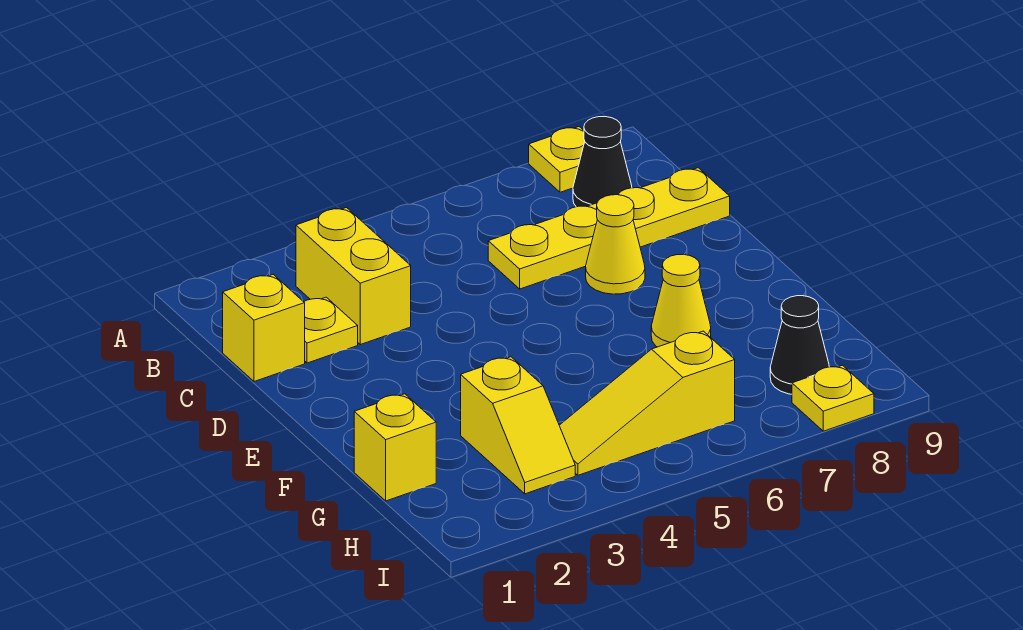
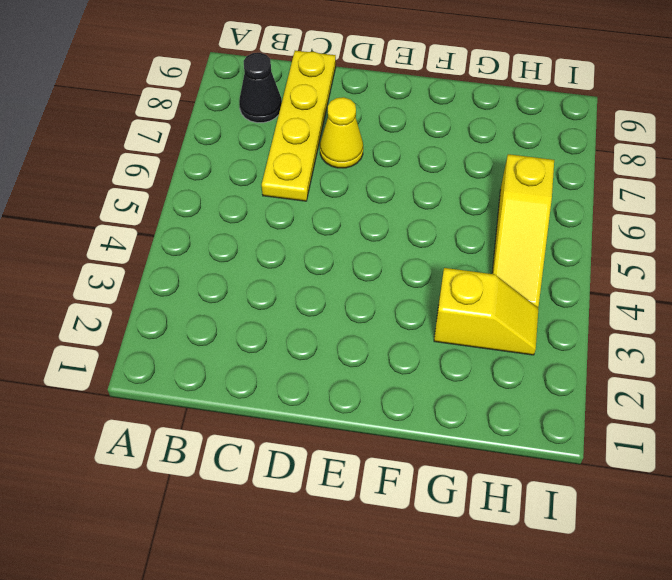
none -> yellow 1x1 plate [529,127,585,192]
none -> yellow 1x2 brick [296,208,411,345]
none -> yellow 1x1 brick [223,275,305,382]

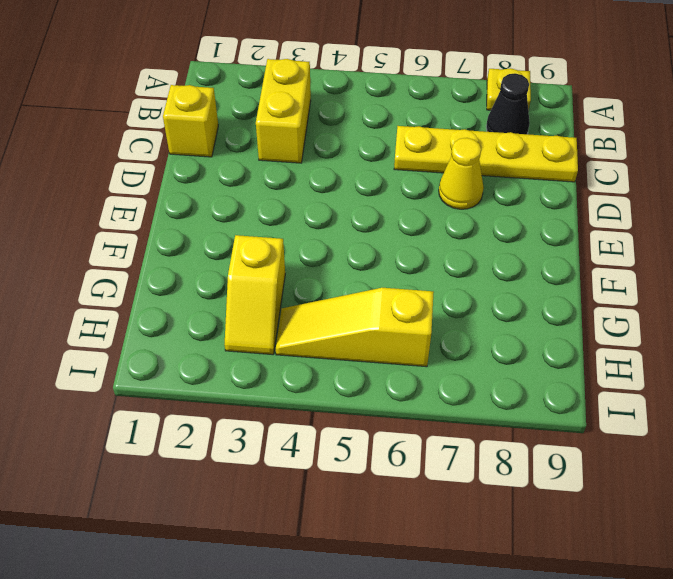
none -> yellow 1x1 plate [304,297,358,363]
none -> yellow 1x1 cone [651,254,711,347]
none -> yellow 1x1 brick [354,394,436,501]

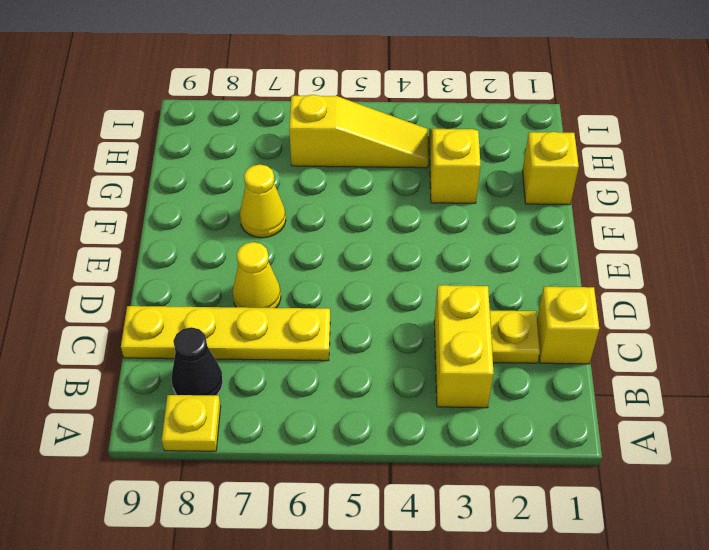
none -> black 1x1 cone [770,296,829,394]
none -> yellow 1x1 plate [792,365,874,431]

